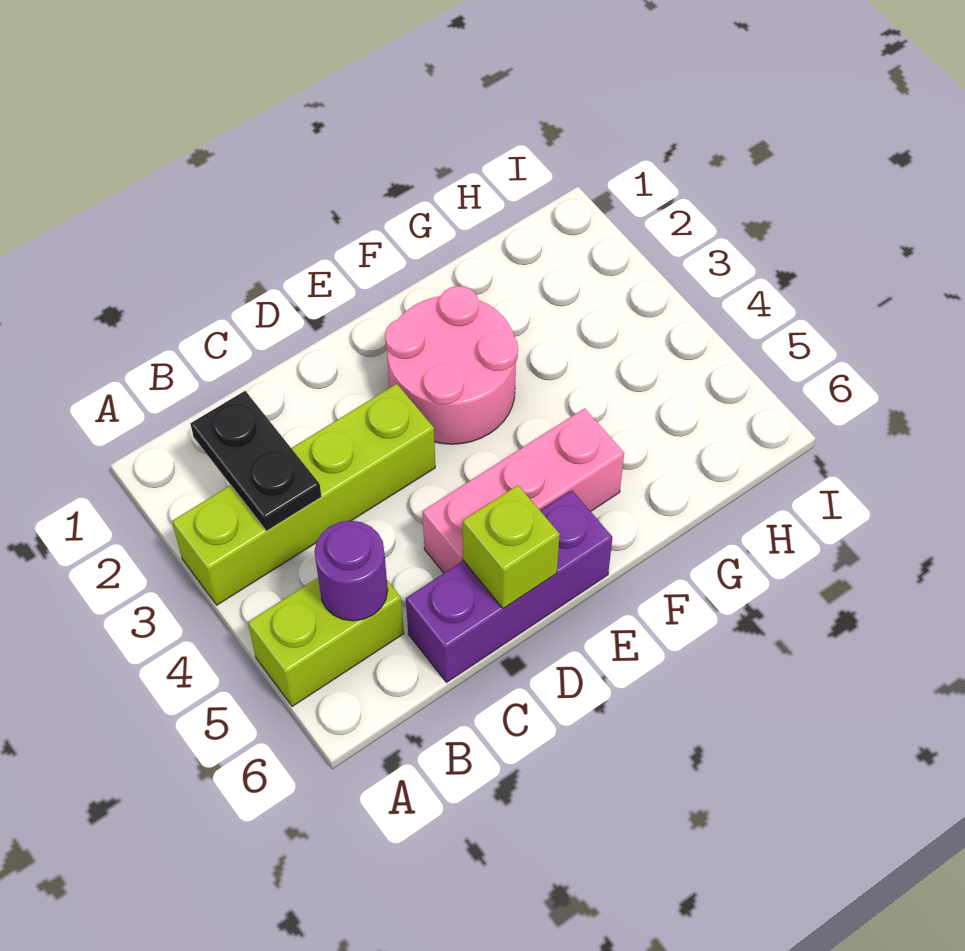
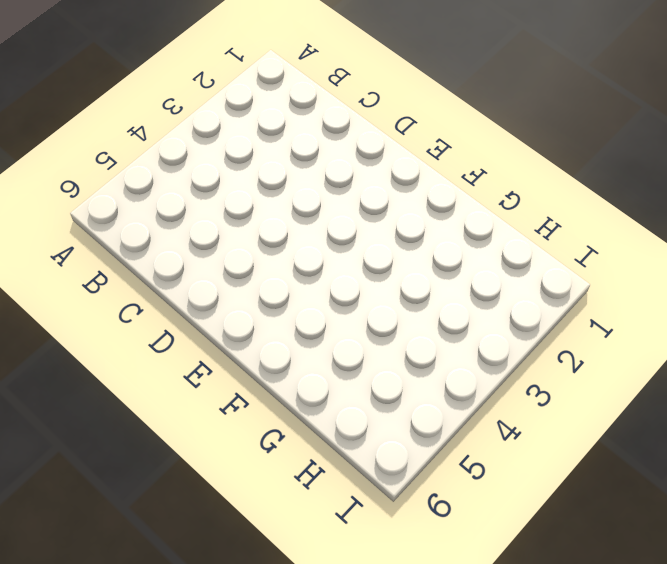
none -> lime 1x4 brick [172,384,435,605]
none -> lime 1x2 brick [248,578,404,707]

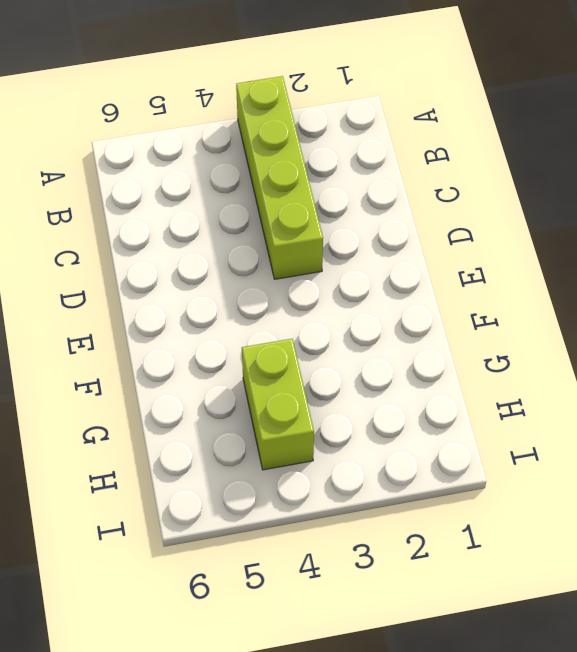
lime 1x2 brick [242,339,314,470] -> lime 1x2 brick moved to [248,578,404,707]
none -> purple 1x3 brick [406,491,612,682]
none -> pink 1x3 brick [423,408,624,573]

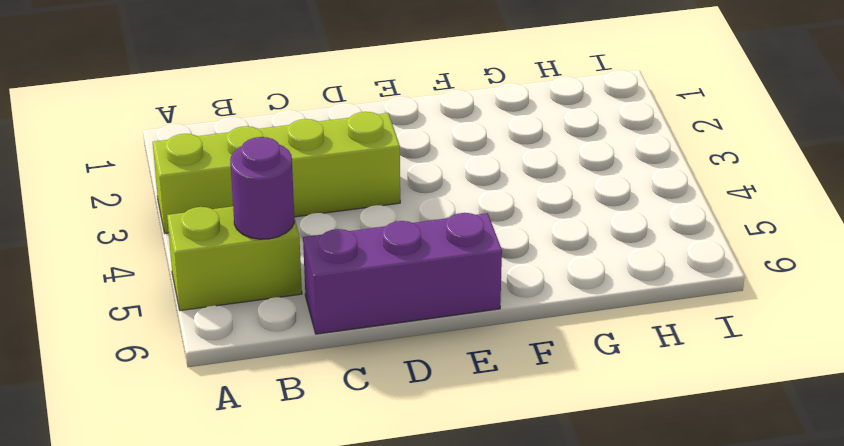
none -> pink 1x3 brick [423,408,624,573]
none -> pink 2x2 round brick [385,286,518,444]

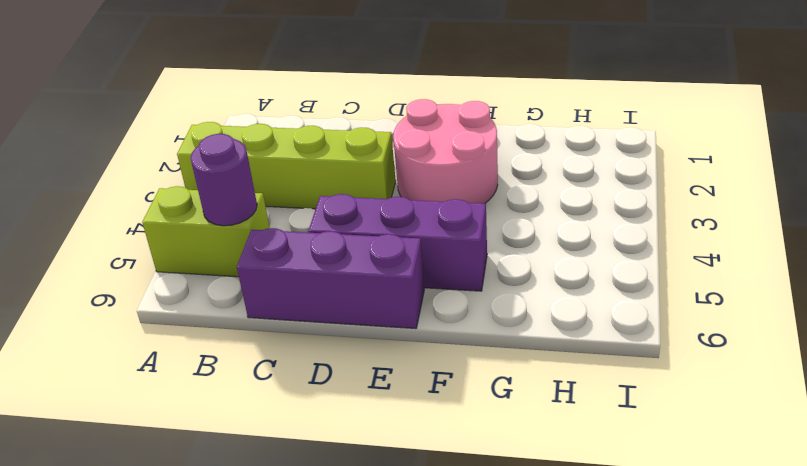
purple 1x3 brick [308,194,487,291] -> pink 1x3 brick [423,408,624,573]
none -> black 1x2 plate [190,391,321,531]
none -> lime 1x1 brick [463,485,560,609]

